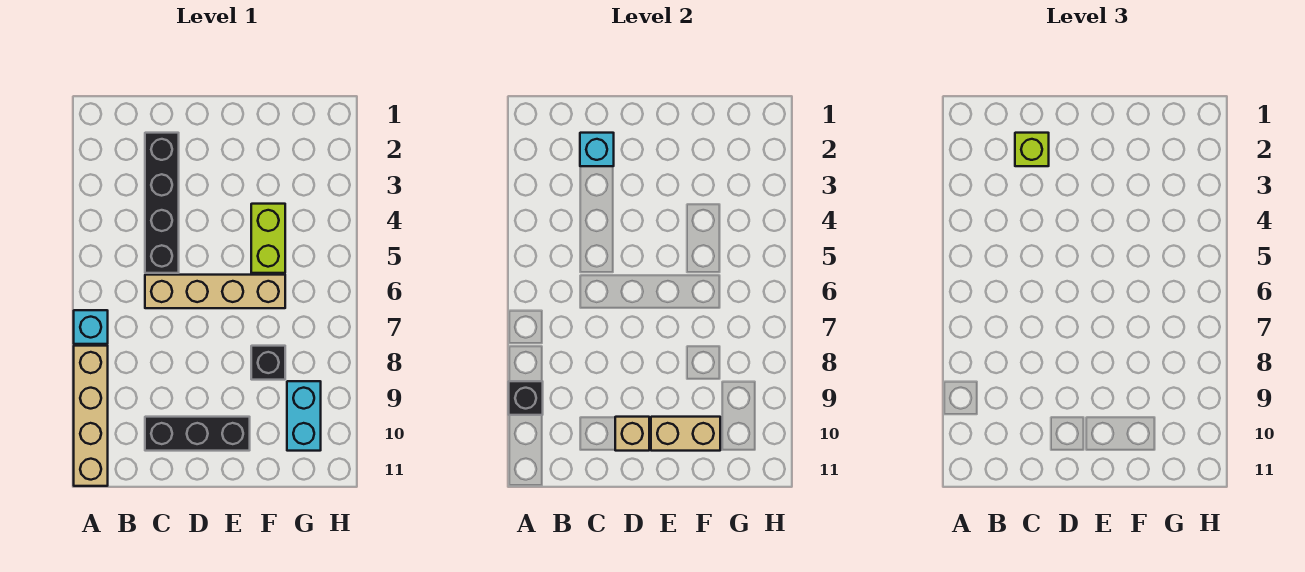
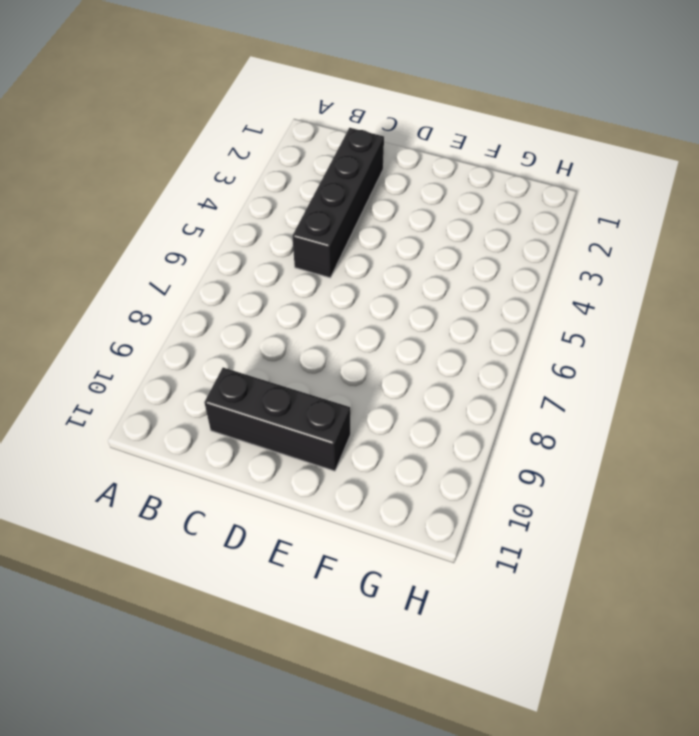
none -> cyan 1x1 brick [74,310,108,344]
none -> tan 1x4 brick [74,346,108,486]
none -> tan 1x4 brick [145,275,285,308]

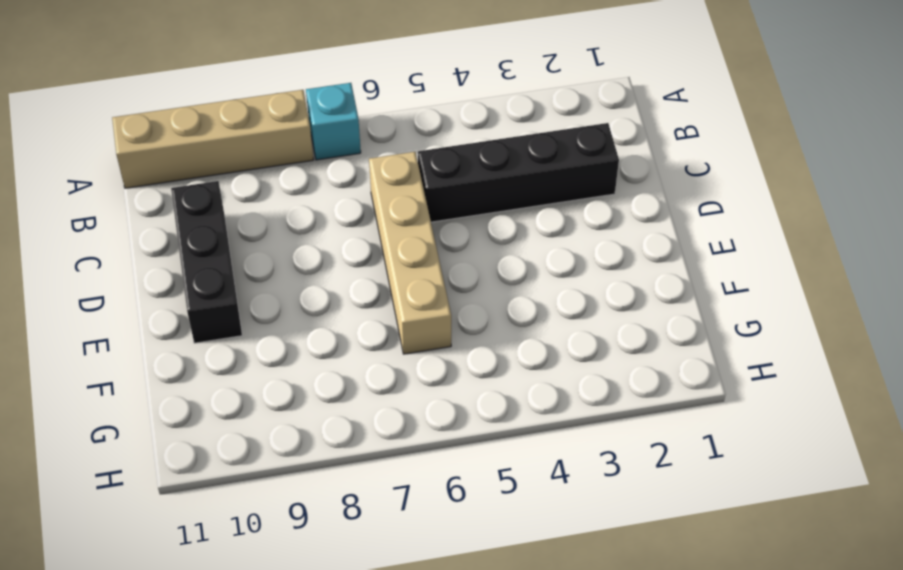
none -> lime 1x2 brick [251,204,285,273]
none -> black 1x1 brick [251,346,285,380]
none -> cyan 1x2 brick [287,381,321,451]

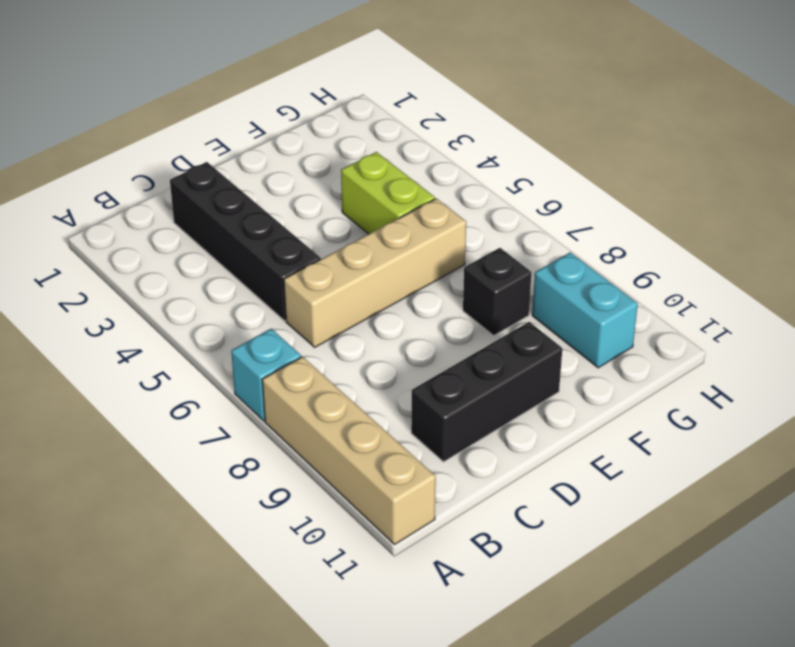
none -> black 1x1 brick [509,381,543,415]
none -> cyan 1x1 brick [580,133,614,166]
none -> tan 1x1 brick [615,417,649,451]

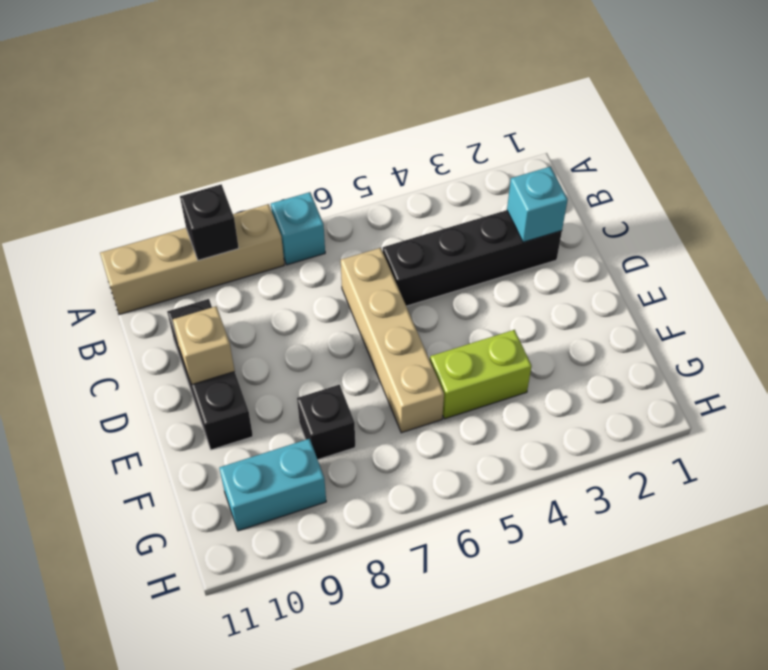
none -> tan 1x2 brick [651,417,720,451]
none -> lime 1x1 brick [1015,133,1049,166]

